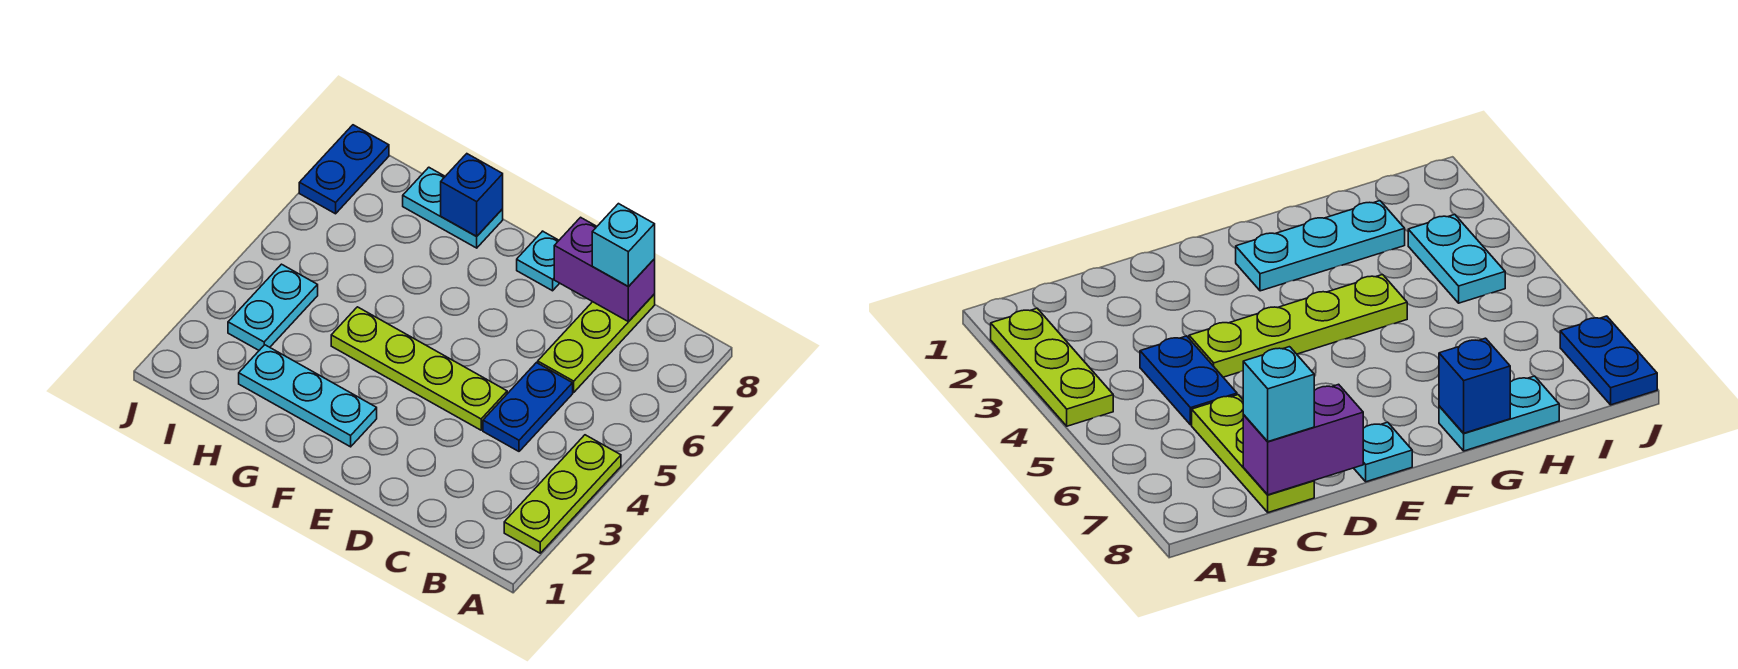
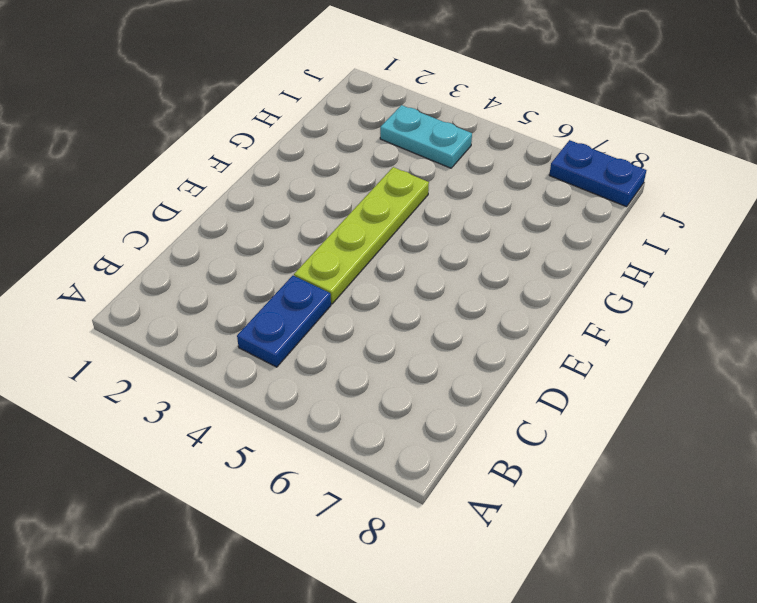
blue 1x2 plate [237,276,331,367] -> blue 1x2 plate turned to [483,363,573,451]
none -> lime 1x3 plate [504,435,621,553]
none -> lime 1x3 plate [538,294,655,392]
none -> cyan 1x1 plate [517,231,559,291]

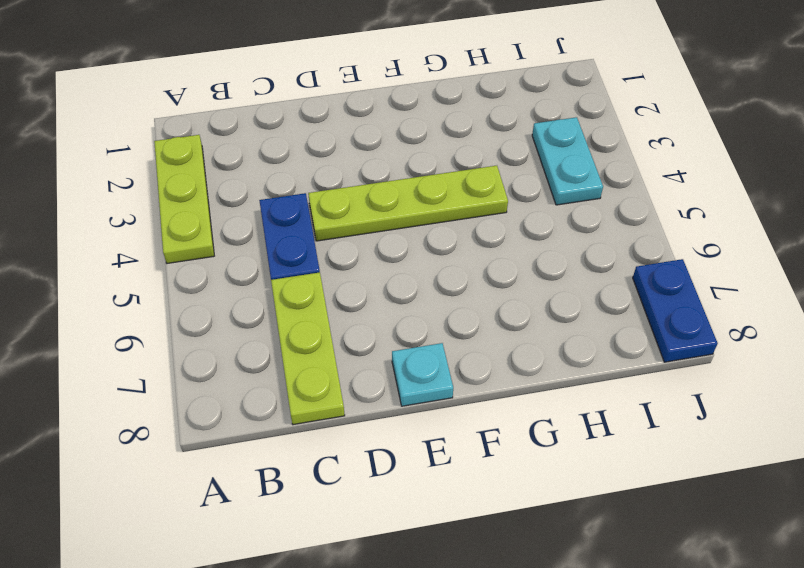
none -> cyan 1x3 plate [239,345,377,447]
none -> cyan 1x2 plate [403,167,503,248]
none -> purple 1x2 brick [554,217,655,322]

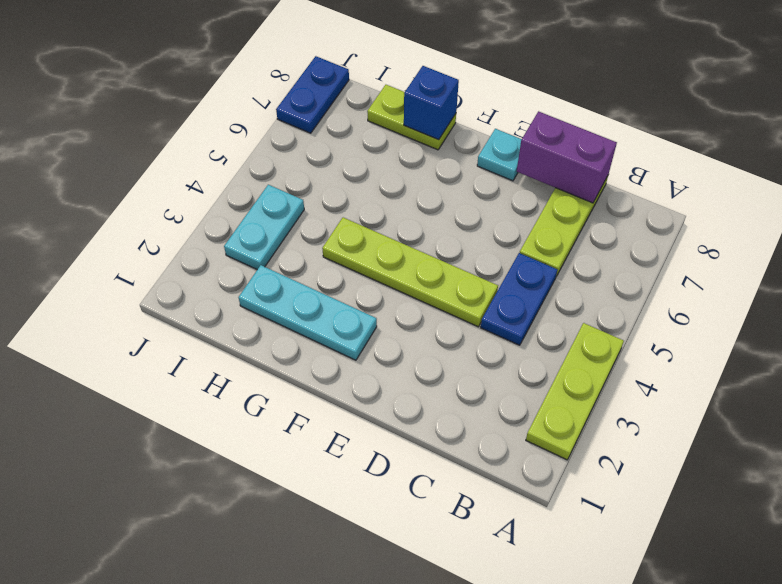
lime 1x2 plate [367,85,456,150] -> cyan 1x2 plate [403,167,503,248]
none -> cyan 1x1 brick [592,204,655,287]

